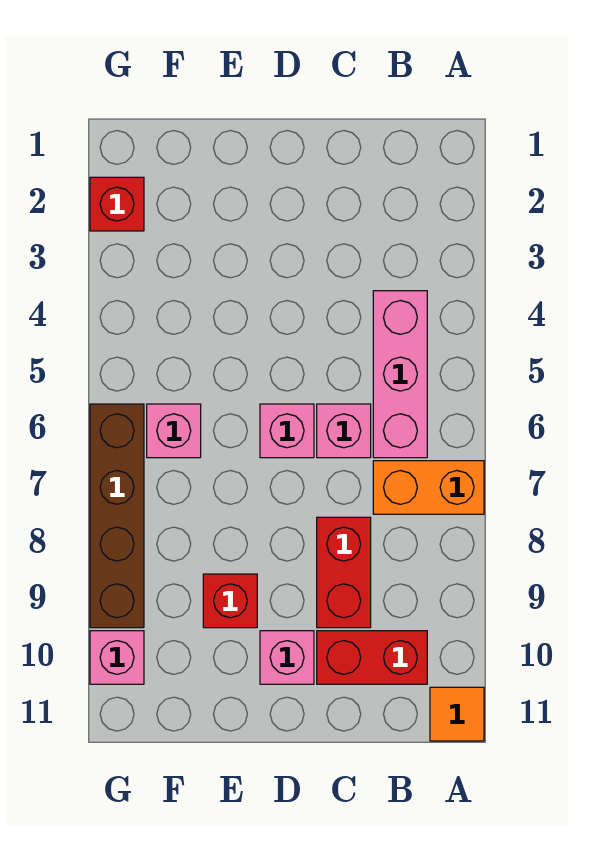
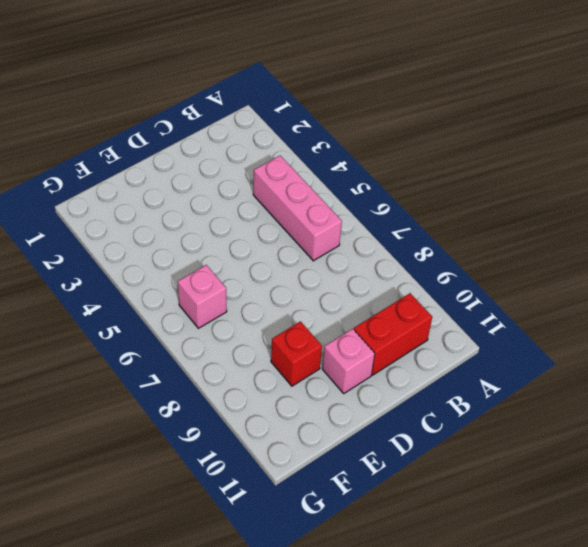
none -> orange 1x2 brick [373,461,484,514]
none -> orange 1x1 tile [430,687,484,741]
none -> pink 1x1 brick [317,404,371,458]

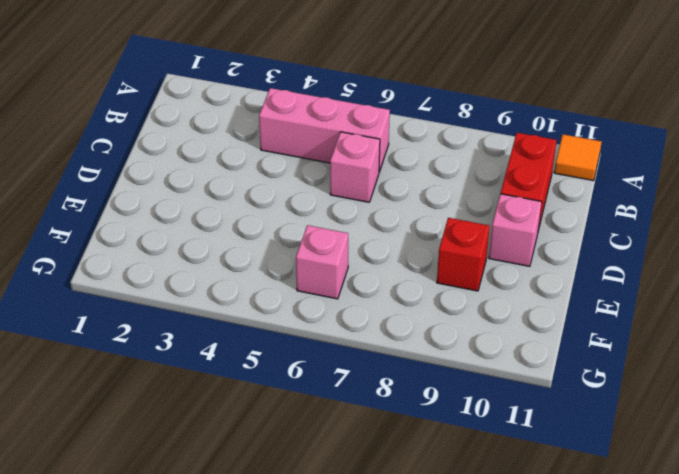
none -> orange 1x2 brick [373,461,484,514]
none -> red 1x2 brick [317,517,371,628]
none -> pink 1x1 brick [260,404,314,458]

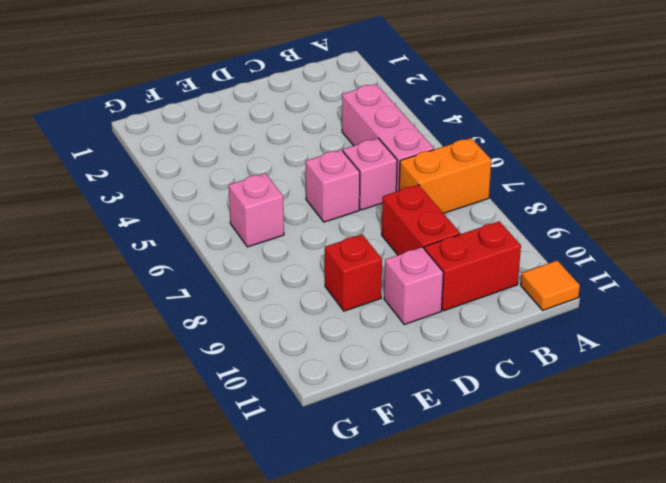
none -> red 1x1 brick [90,177,144,231]
none -> brown 1x4 brick [90,404,144,628]
none -> pink 1x1 brick [90,631,144,684]

